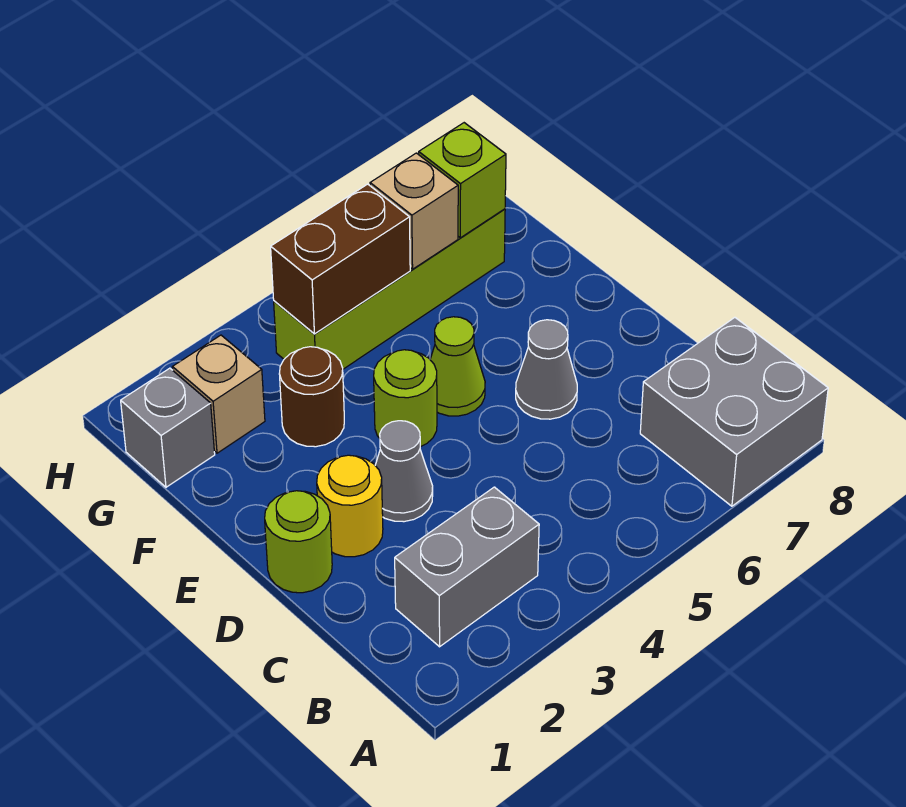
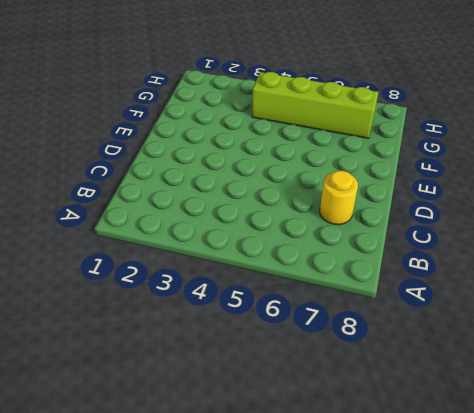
yellow 1x1 round brick [320,171,358,225] -> yellow 1x1 round brick moved to [317,455,383,557]
none -> grey 2x2 brick [640,317,828,506]
none -> grey 1x2 brick [395,487,539,647]
none -> lime 1x1 round brick [265,491,332,593]

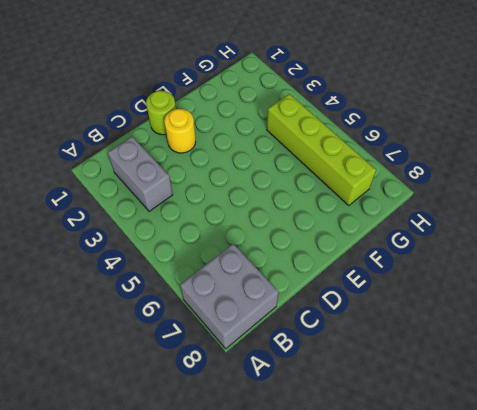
none -> grey 1x1 cone [375,421,433,522]
none -> grey 1x1 cone [516,320,577,419]
none -> lime 1x1 round brick [374,350,437,447]

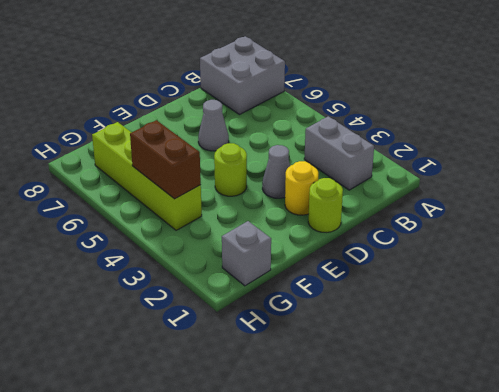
none -> lime 1x1 cone [430,317,485,416]
none -> brown 1x1 round brick [279,347,344,447]
none -> tan 1x1 brick [173,335,265,453]

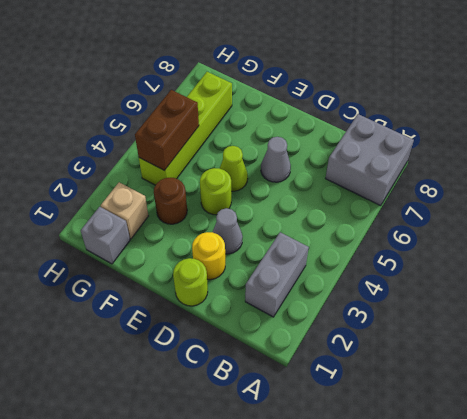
none -> tan 1x1 brick [370,153,458,269]
none -> lime 1x1 brick [419,123,506,238]

